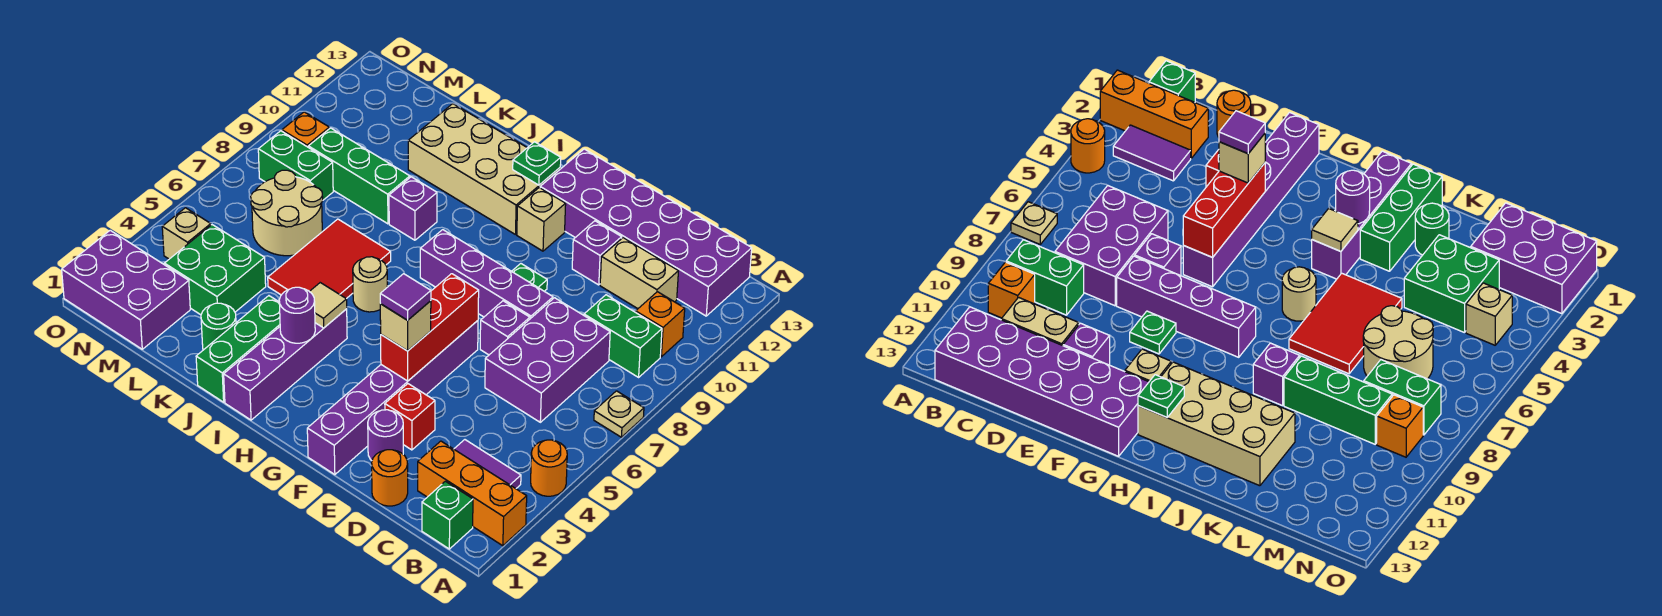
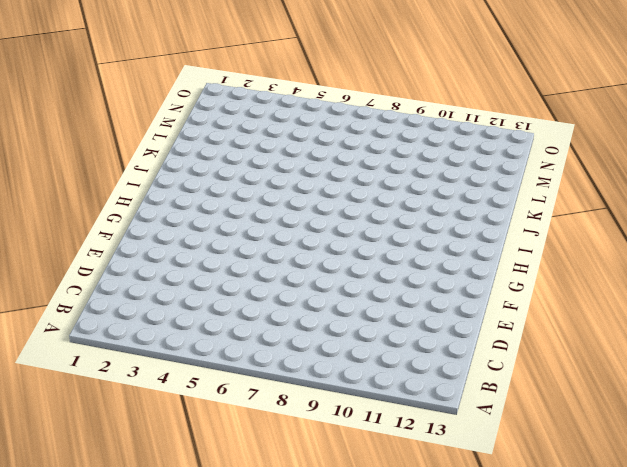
none -> orange 1x3 brick [418,441,527,546]
none -> orange 1x1 round brick [531,440,567,496]
none -> tan 1x1 plate [594,391,644,437]
none -> green 1x1 brick [422,481,473,549]

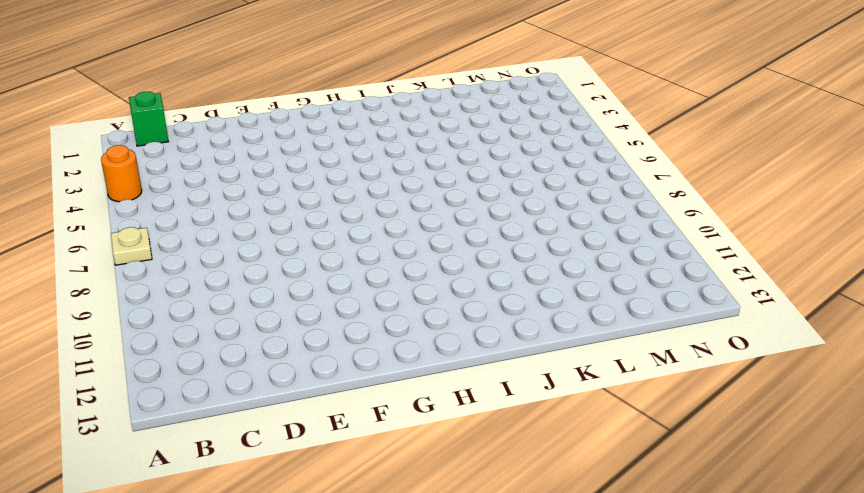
none -> orange 1x3 brick [418,441,527,546]
none -> purple 1x2 tile [454,440,521,489]
none -> green 1x2 brick [584,295,662,377]
none -> orange 1x1 brick [636,292,685,357]

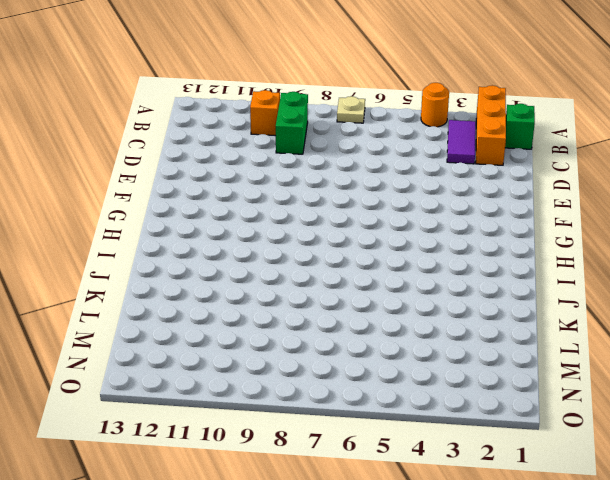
none -> purple 2x6 brick [540,149,752,316]
none -> purple 2x3 brick [485,298,610,422]
none -> tan 1x2 brick [600,238,678,309]
none -> orange 1x1 round brick [372,450,408,506]

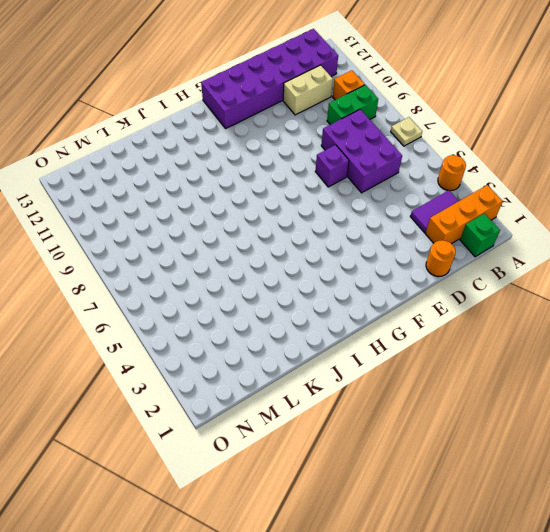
none -> purple 1x1 round brick [368,410,403,461]
none -> red 1x1 brick [385,384,435,450]
none -> purple 1x4 brick [420,230,553,319]
none -> purple 1x1 brick [572,221,622,285]

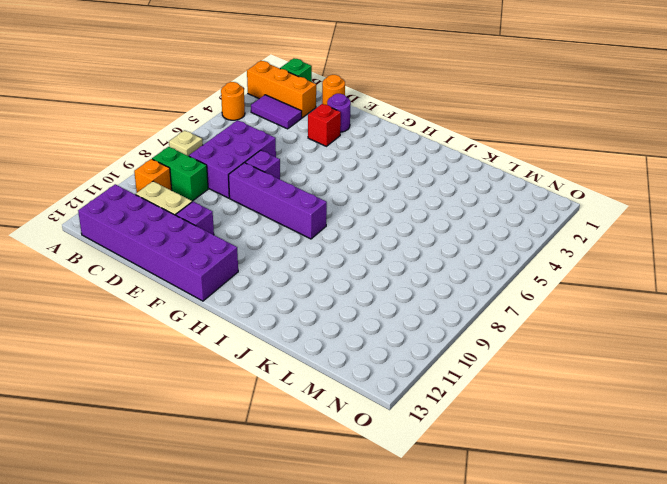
none -> purple 1x6 brick [307,321,478,475]
none -> green 1x1 plate [512,264,547,291]
none -> tan 1x1 brick [517,188,566,251]
none -> tan 2x4 brick [408,104,560,234]

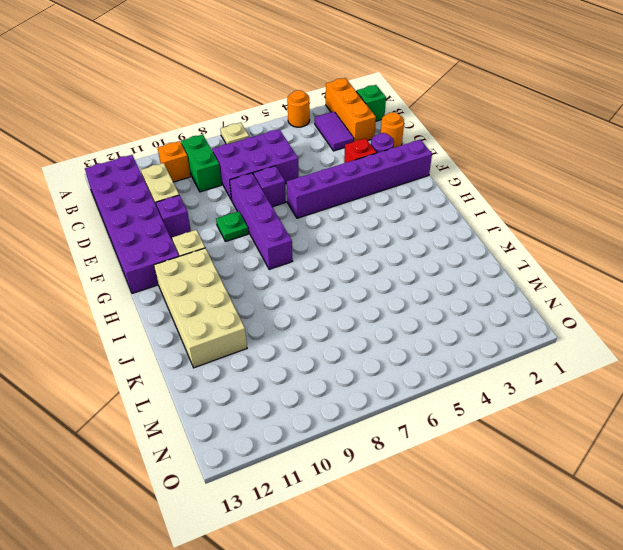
none -> purple 1x4 brick [224,309,347,420]
none -> tan 1x1 round brick [353,257,387,312]
none -> green 1x3 brick [196,296,280,402]
none -> red 2x3 tile [268,219,391,299]

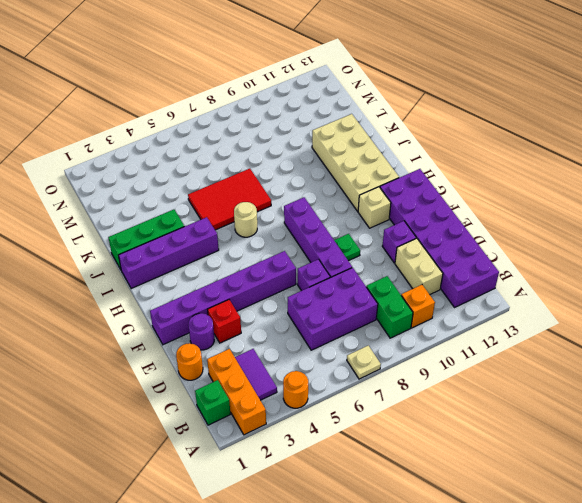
none -> purple 1x1 brick [389,177,437,240]
none -> green 1x1 round brick [201,303,236,350]
none -> green 1x3 brick [308,128,410,224]
none -> green 2x2 brick [164,225,266,315]

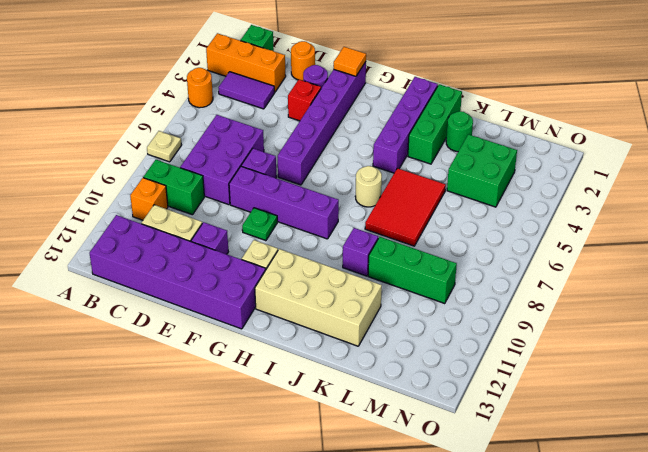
orange 1x1 tile [334,47,366,76] -> none
none -> tan 2x2 round brick [251,170,323,256]
none -> purple 2x3 brick [62,230,190,349]
none -> green 1x2 brick [258,131,333,200]
none -> tan 1x1 brick [162,208,211,259]

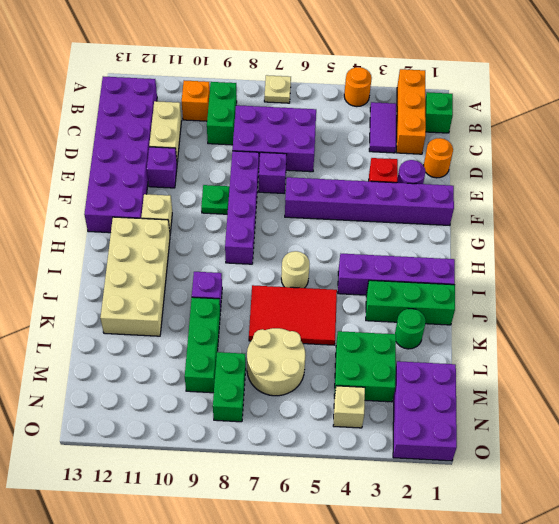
none -> orange 1x1 brick [282,112,329,147]
none -> red 1x3 brick [381,274,479,381]
none -> green 1x1 plate [513,142,561,185]
none -> purple 1x1 round brick [279,287,315,343]

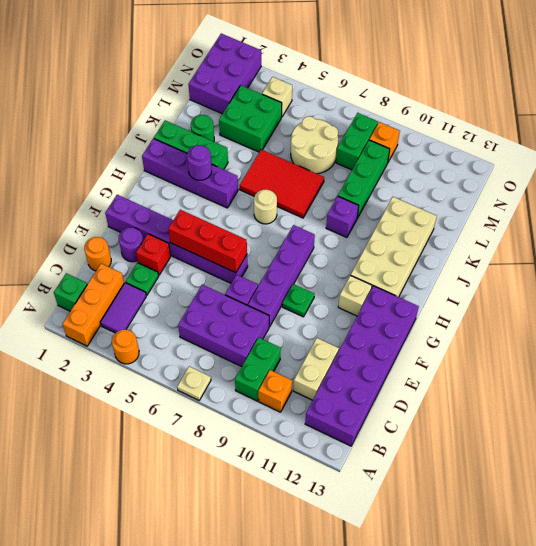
green 1x1 plate [126,263,159,295] -> green 1x1 plate moved to [513,142,561,185]
none -> purple 1x1 brick [572,221,622,285]
none -> tan 1x1 tile [309,283,347,328]
none -> tan 1x1 brick [380,301,431,351]
none -> purple 1x1 tile [380,274,431,320]

